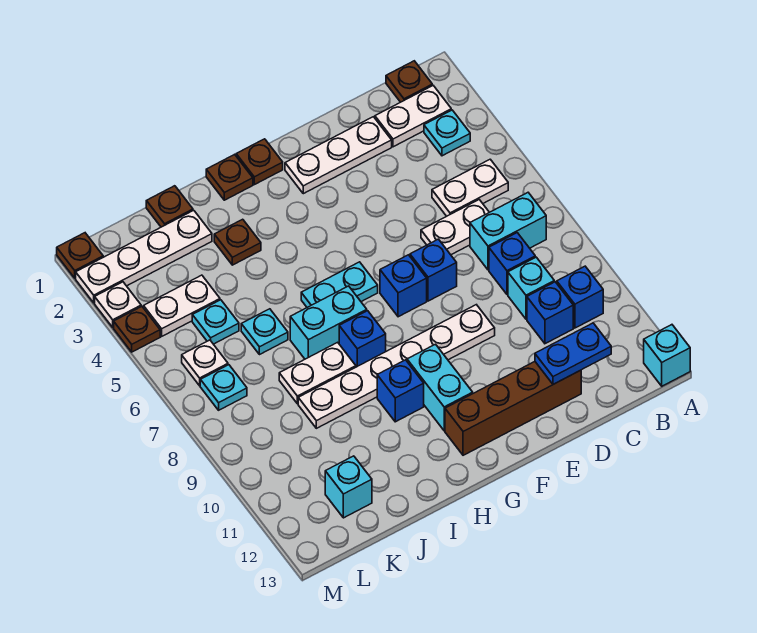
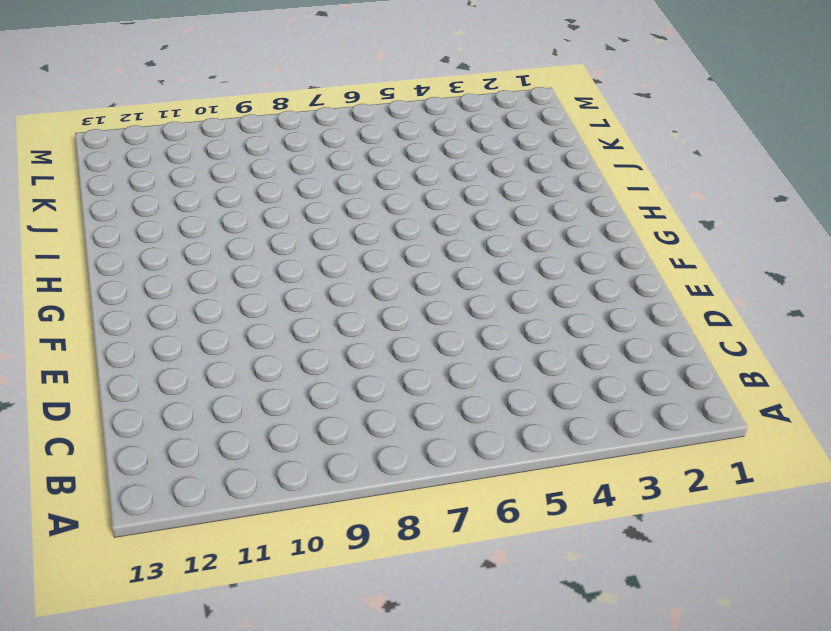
none -> cyan 1x1 brick [644,325,690,386]
none -> brown 1x1 plate [386,61,432,102]
none -> white 1x2 plate [375,86,451,147]
none -> cyan 1x1 plate [424,110,470,156]

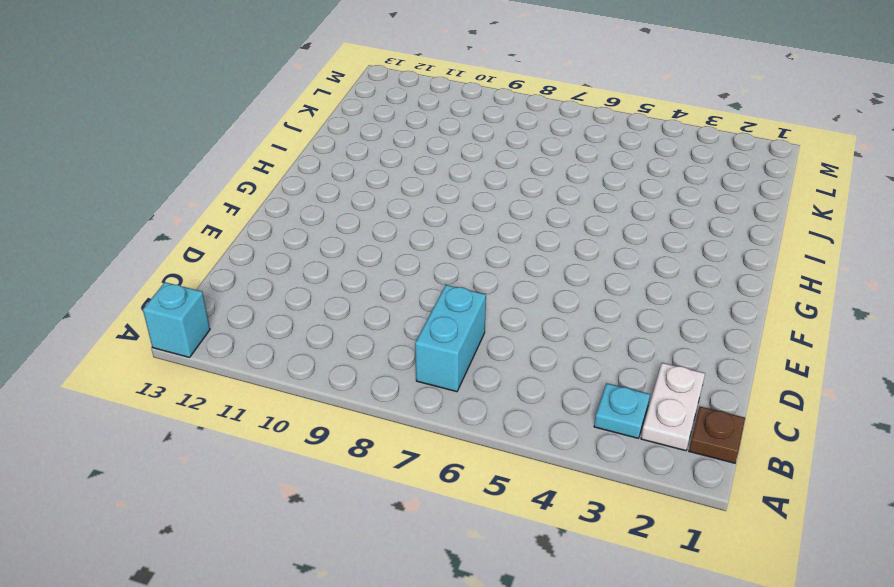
none -> white 1x2 plate [432,159,508,216]
none -> blue 1x1 brick [557,266,603,328]
none -> white 1x2 plate [421,200,489,255]
none -> blue 1x1 brick [489,233,535,294]

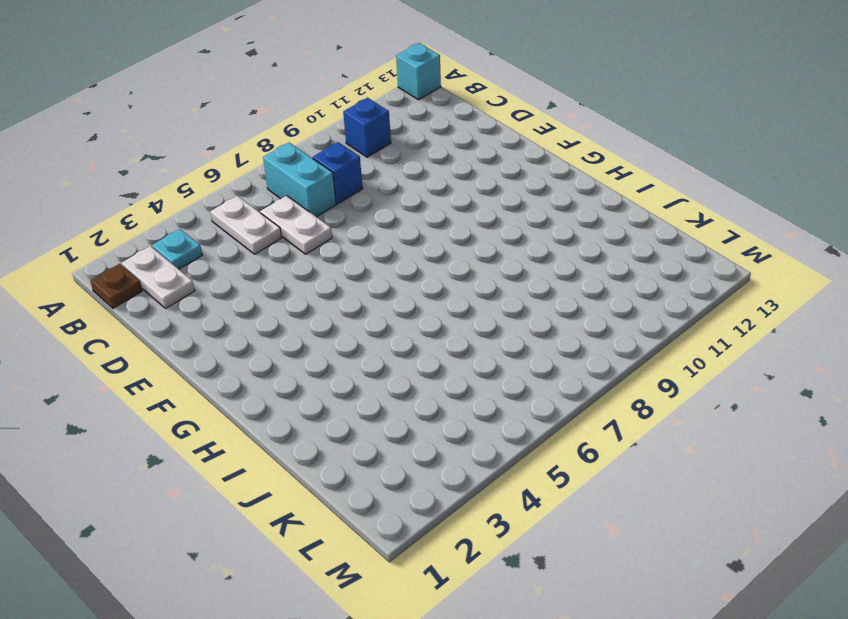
none -> cyan 1x1 brick [508,257,554,319]
none -> blue 1x1 brick [527,282,573,344]
none -> white 1x3 plate [285,117,392,194]
none -> brown 1x4 brick [445,362,581,455]

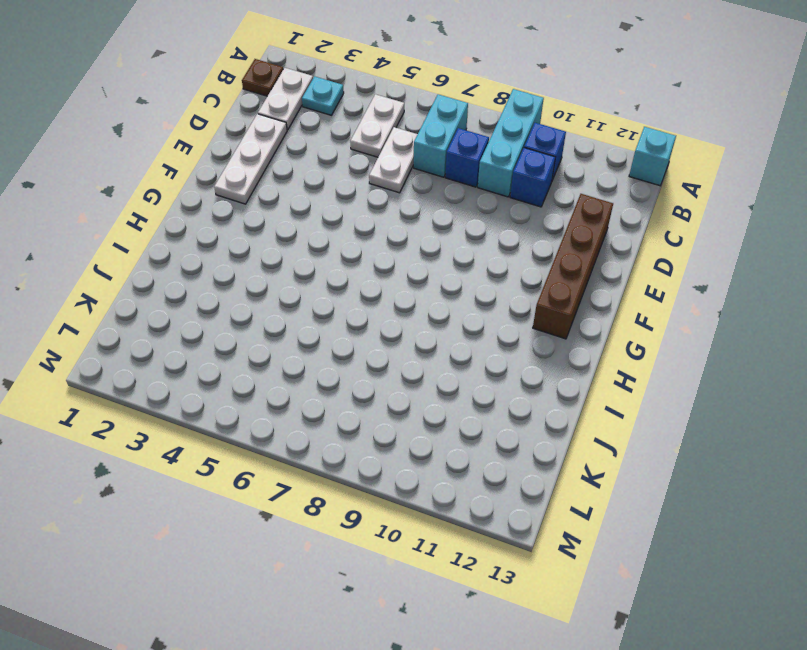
cyan 1x3 brick [478,89,544,197] -> cyan 1x1 brick [508,257,554,319]
none -> blue 1x1 brick [410,239,457,301]
none -> white 1x6 plate [298,305,495,428]
none -> blue 1x1 brick [380,255,427,317]
none -> brown 1x1 plate [236,139,283,185]

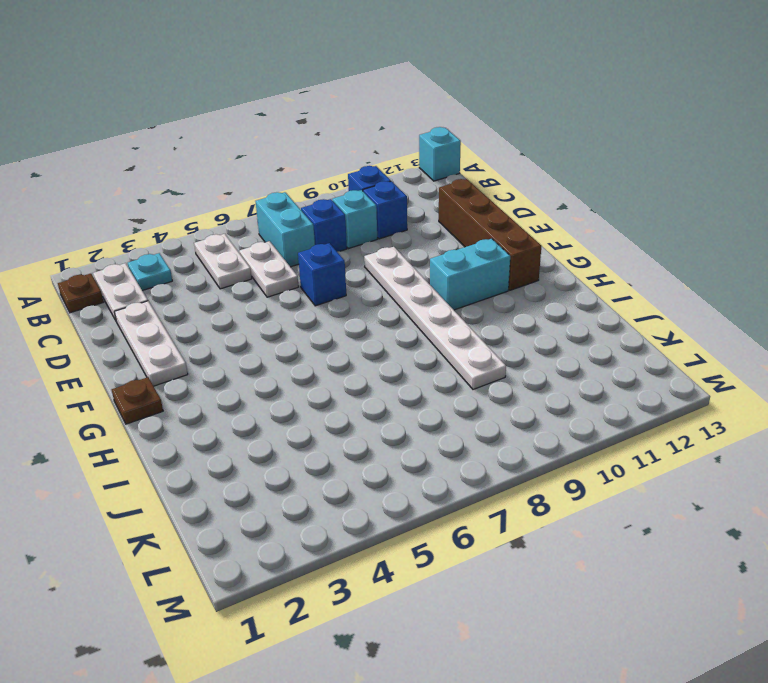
none -> blue 1x1 brick [380,255,427,317]
none -> cyan 1x2 plate [301,262,378,307]
none -> brown 1x1 plate [206,154,253,200]
none -> cyan 1x2 brick [290,286,367,359]

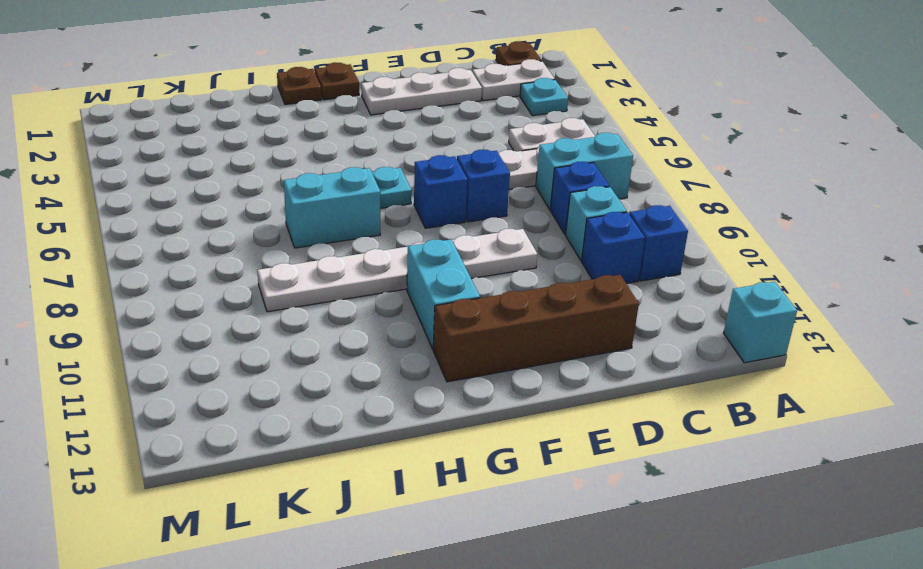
none -> blue 1x1 brick [339,311,386,367]
none -> blue 1x1 brick [377,360,424,422]
none -> brown 1x1 plate [214,219,261,265]
none -> white 1x2 plate [279,342,356,404]

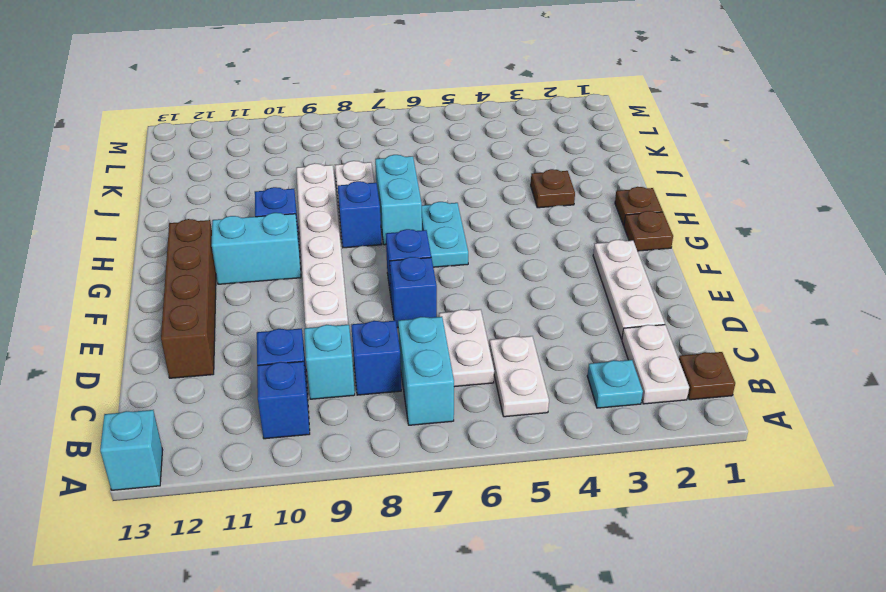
none -> brown 1x1 plate [146,186,193,227]
none -> white 1x4 plate [76,210,212,303]
none -> cyan 1x1 plate [241,309,288,355]
none -> white 1x2 plate [144,275,220,336]

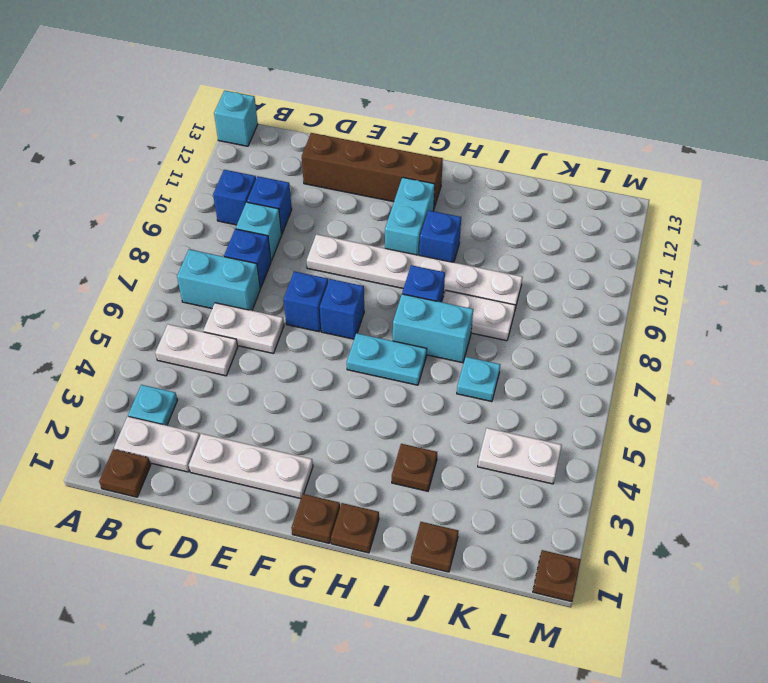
none -> white 1x4 plate [76,210,212,303]
none -> cyan 1x1 plate [192,300,239,344]
none -> cyan 1x1 brick [325,456,372,518]
none -> white 1x1 plate [182,340,228,386]

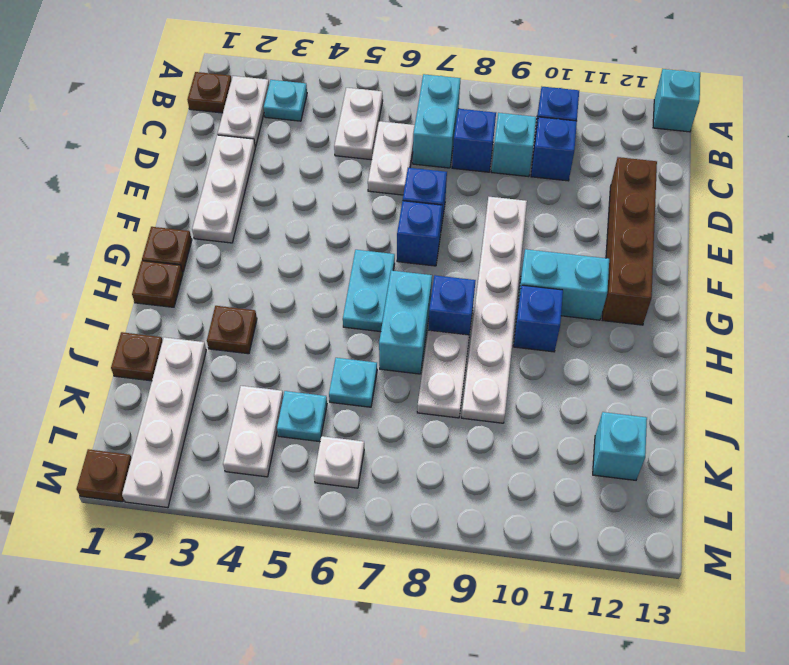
none -> cyan 1x1 plate [200,365,247,410]
none -> white 1x1 plate [95,282,141,327]
none -> brown 1x1 plate [114,306,160,352]
none -> blue 1x2 plate [535,323,611,384]

